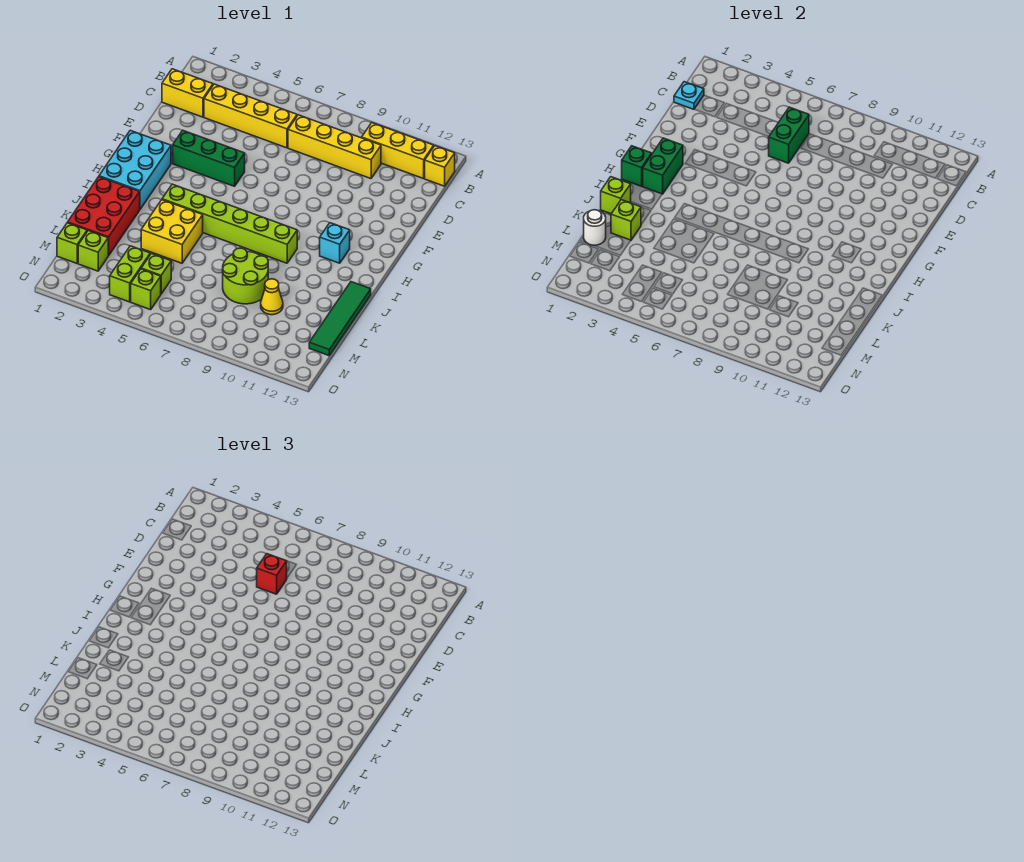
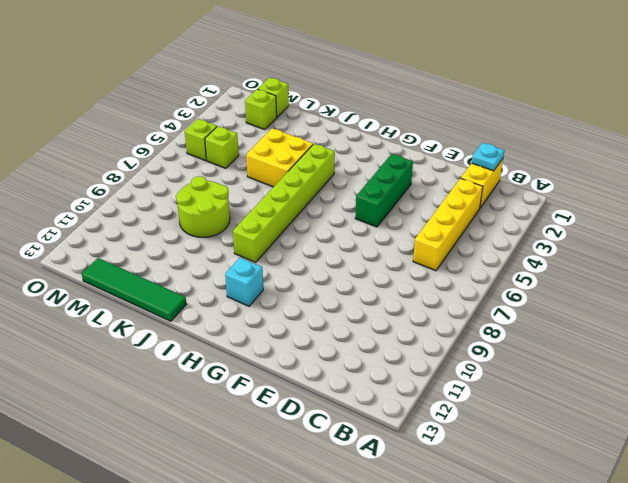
none -> yellow 1x3 brick [362,123,434,179]
none -> yellow 1x1 brick [425,146,455,186]
none -> yellow 1x4 brick [288,115,381,179]

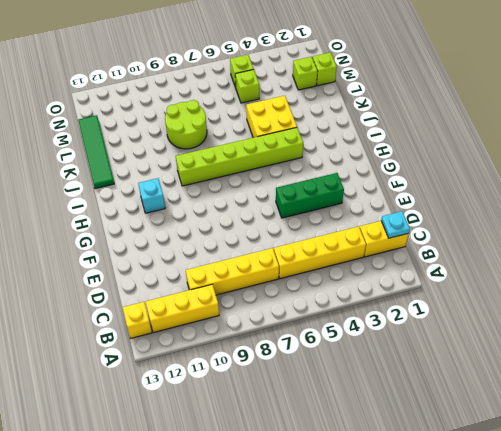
none -> cyan 2x3 brick [99,130,171,209]
none -> red 2x3 brick [68,177,140,256]
none -> yellow 1x1 cone [261,279,283,315]

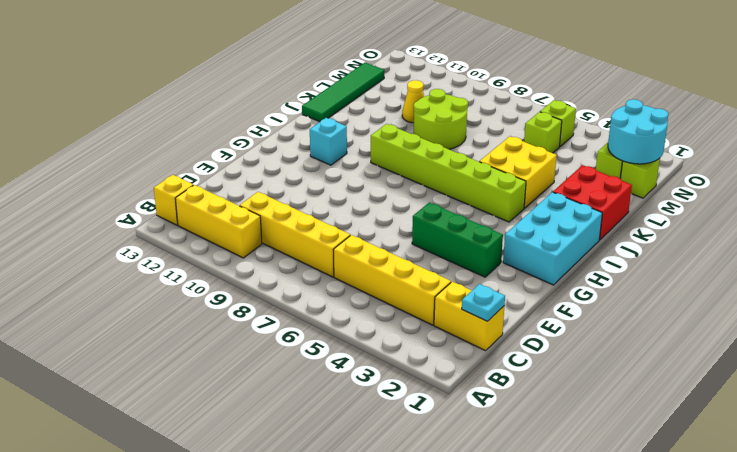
red 2x2 brick [553,165,632,240] -> red 2x3 brick [68,177,140,256]
cyan 2x2 round brick [608,99,668,164] -> none
none -> lime 1x2 brick [110,246,150,302]
none -> green 1x2 brick [769,107,809,163]
none -> green 1x2 brick [643,138,683,194]

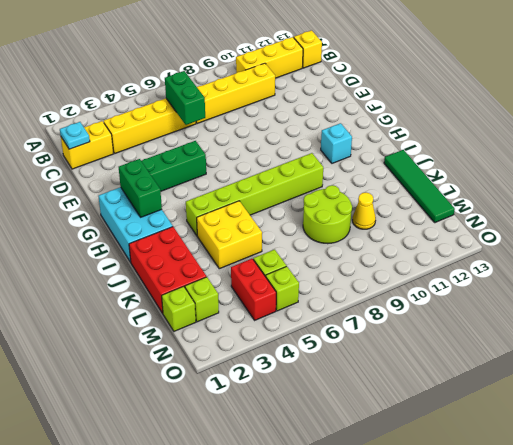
red 1x2 brick [231,259,276,320] -> lime 1x2 brick [110,246,150,302]
none -> green 1x1 brick [622,146,652,186]
none -> lime 1x1 brick [601,177,631,214]
none -> lime 1x1 brick [611,200,641,240]

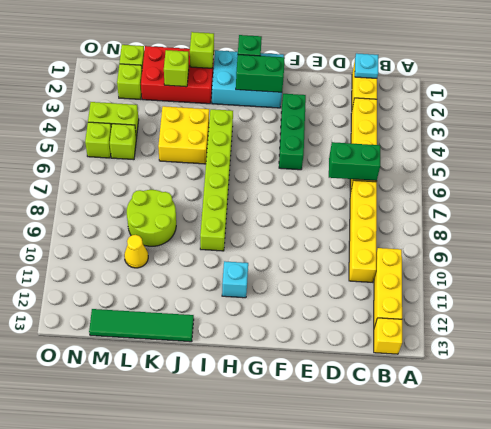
none -> white 1x1 round brick [584,210,606,245]
none -> red 1x1 brick [257,554,287,594]

